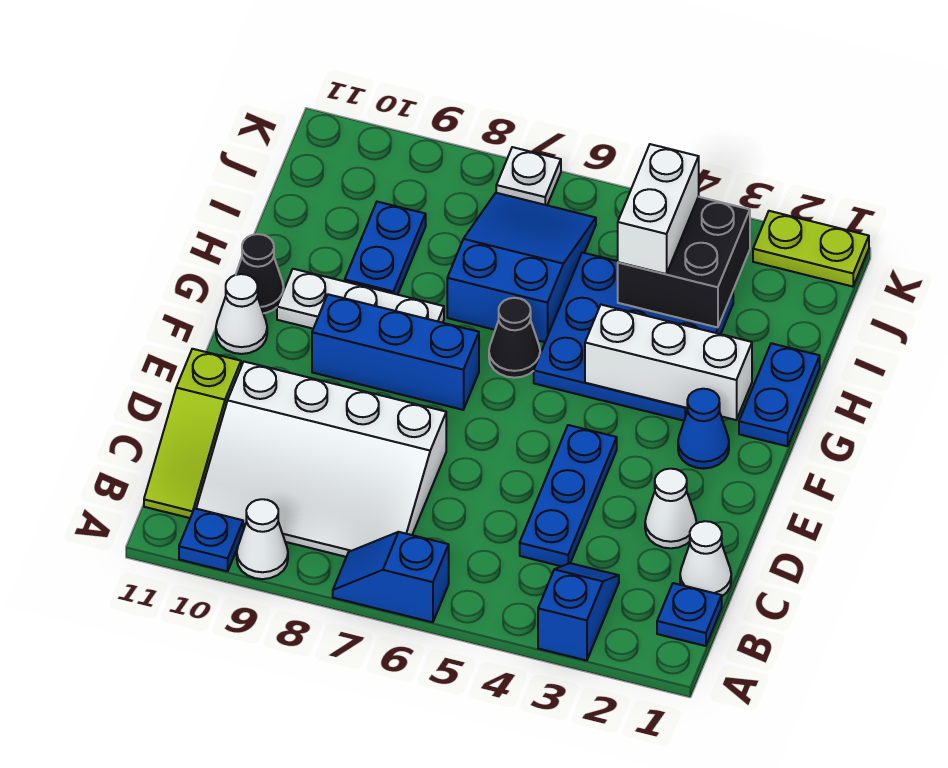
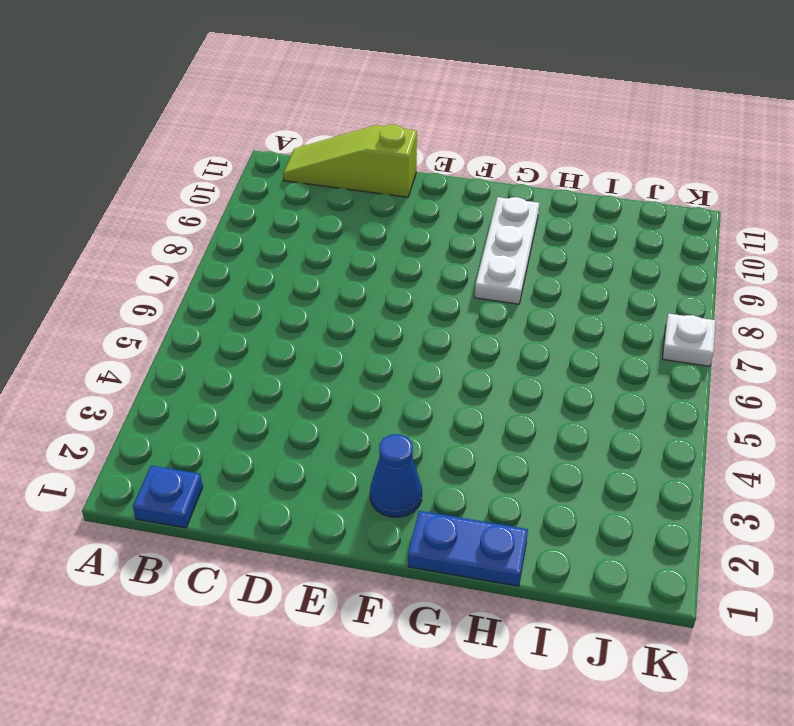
none -> blue 1x2 slope [538,563,619,661]
none -> blue 1x2 slope [333,532,449,622]
none -> white 1x1 cone [237,499,288,579]

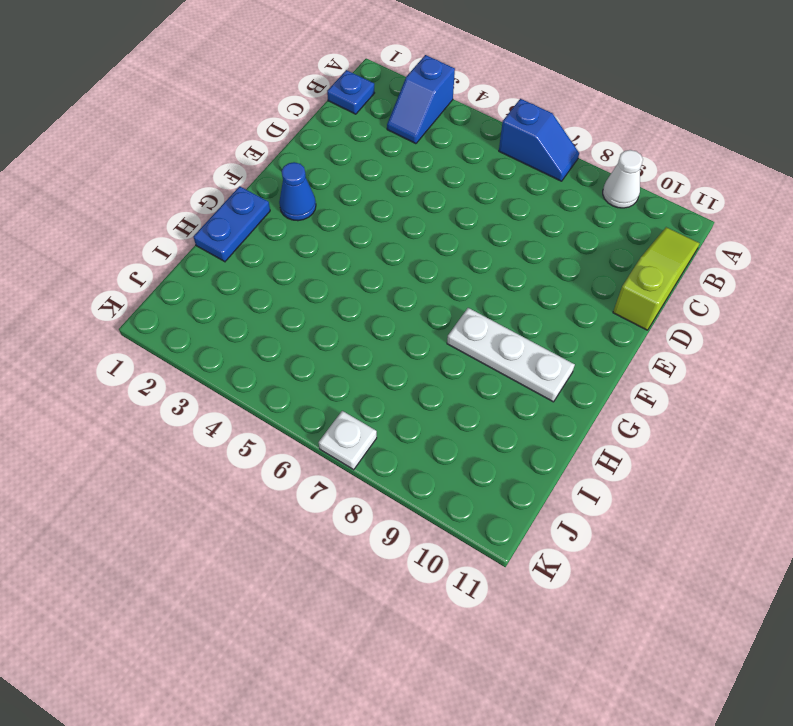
none -> blue 1x1 plate [179,509,243,571]
none -> white 3x4 slope [196,362,446,557]
none -> white 1x1 cone [680,521,731,596]

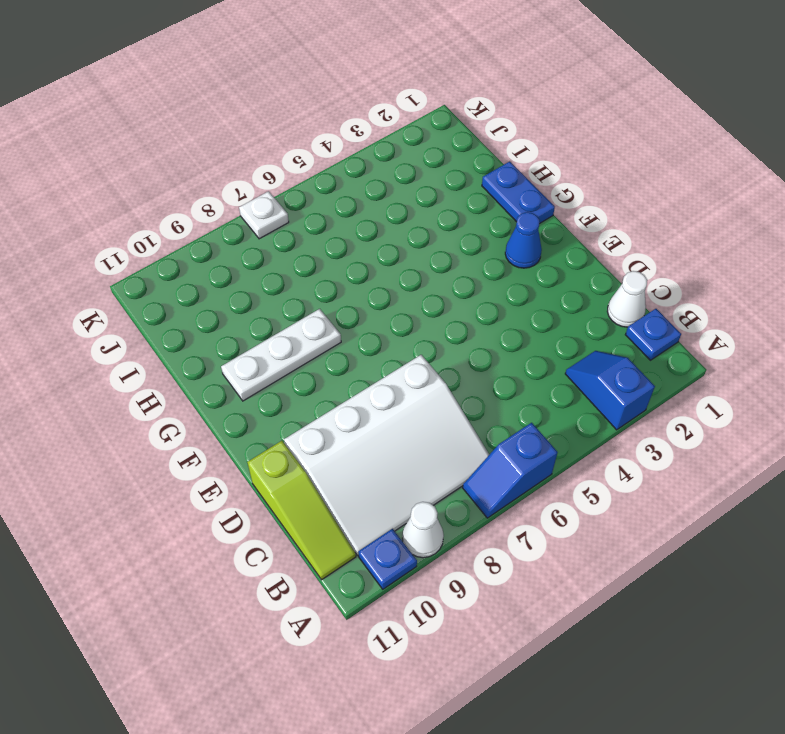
none -> blue 1x3 plate [520,425,617,566]
none -> white 1x1 cone [645,469,696,548]
none -> blue 1x3 brick [312,294,479,410]

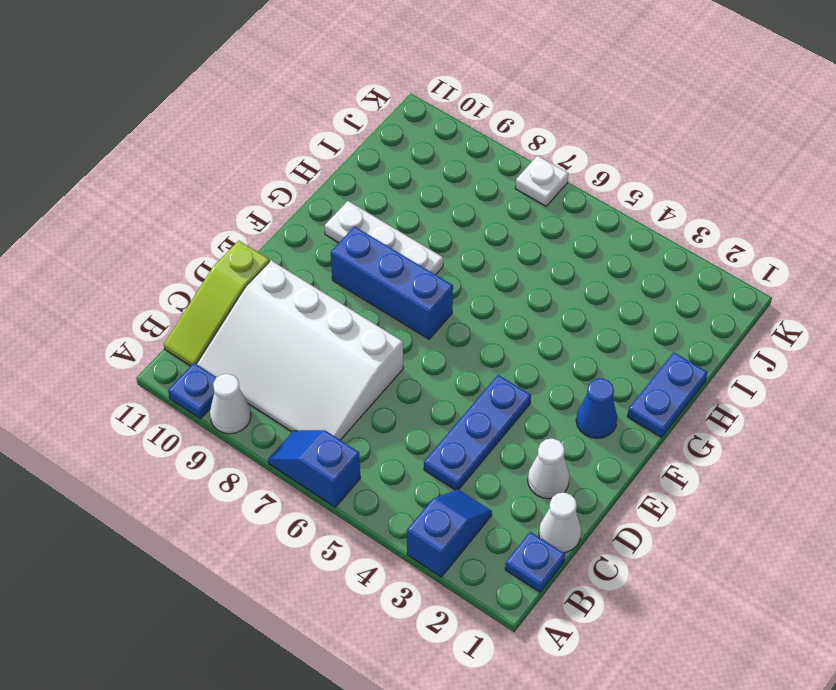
none -> white 1x1 cone [216,274,267,354]
none -> blue 3x3 plate [534,253,733,421]
none -> black 1x1 cone [489,298,540,378]

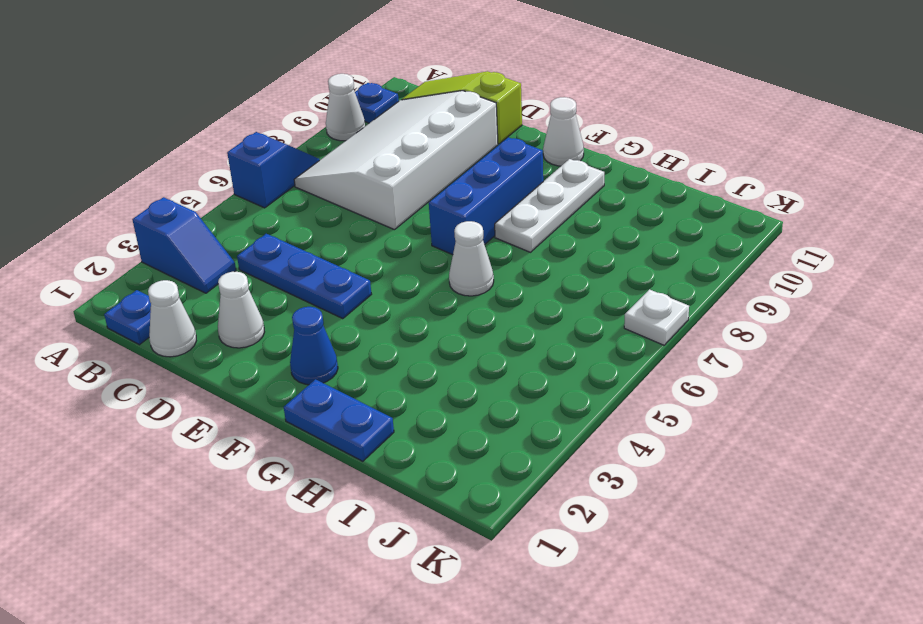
white 1x1 cone [449,221,494,296] -> black 1x1 cone [489,298,540,378]
none -> blue 3x3 plate [534,253,733,421]
none -> black 1x1 cone [236,234,284,313]
none -> blue 2x3 slope [447,193,596,342]

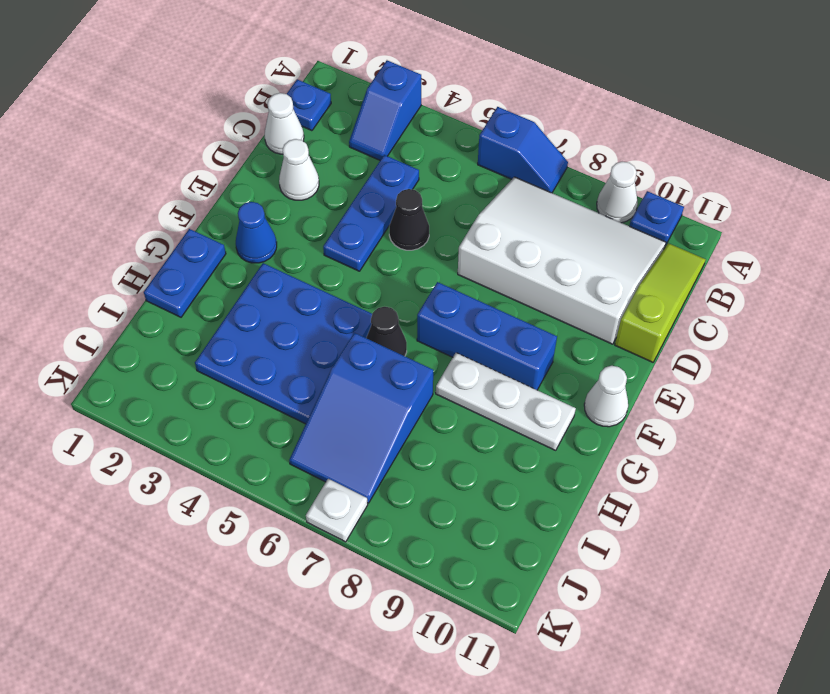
black 1x1 cone [389,189,429,250] -> black 1x1 cone moved to [236,234,284,313]
none -> blue 1x2 plate [345,202,426,295]
none -> lime 1x2 plate [753,211,869,287]
none -> white 1x3 brick [585,305,752,420]

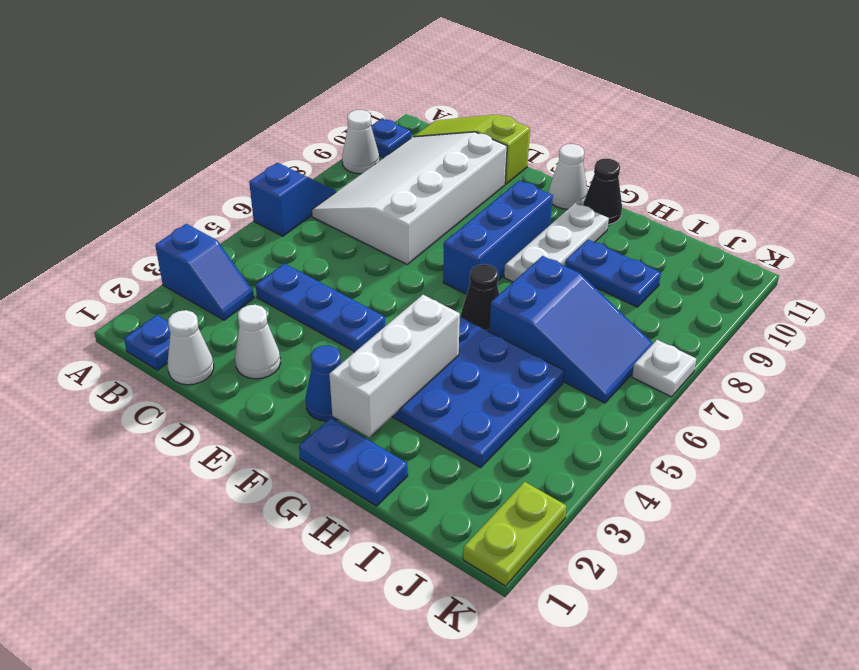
none -> black 2x2 brick [618,197,750,327]
none -> white 1x2 brick [618,144,699,274]

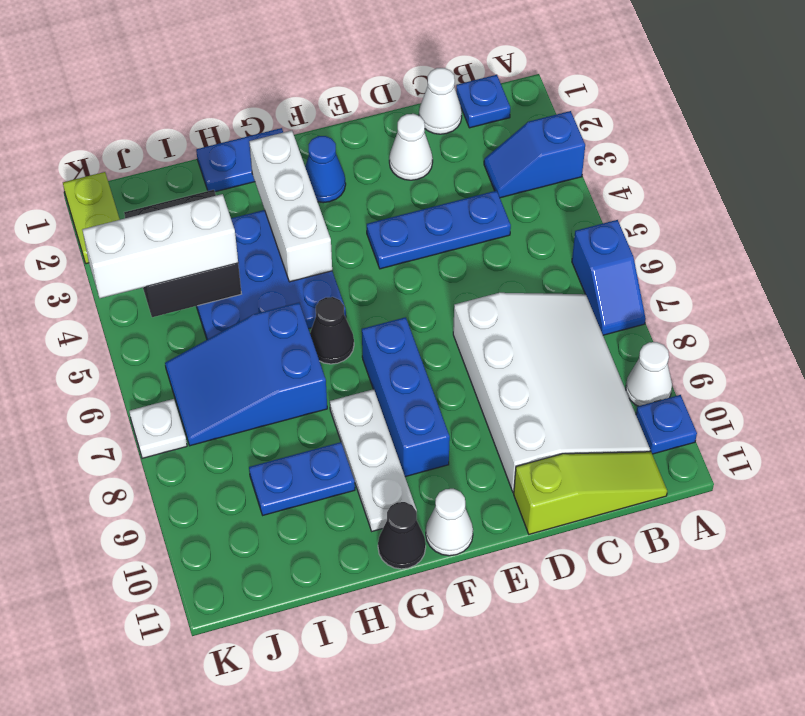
white 1x3 brick [82,194,238,298] -> white 1x2 brick [618,144,699,274]

